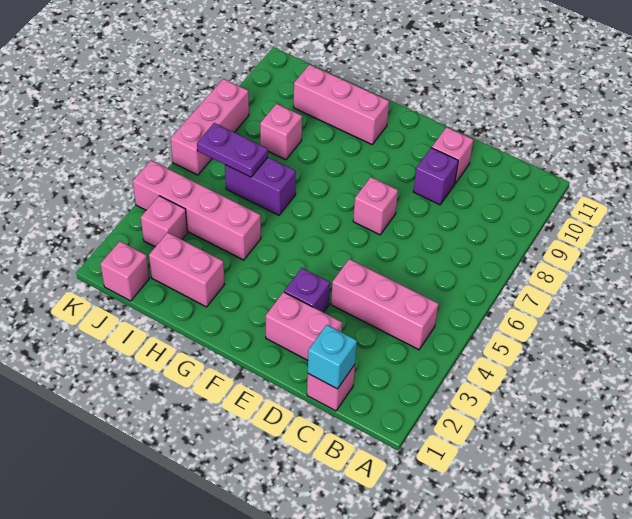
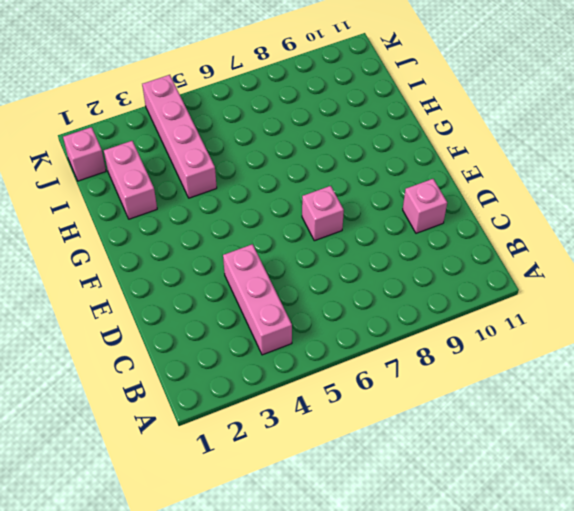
none -> pink 1x1 brick [307,365,355,411]
none -> pink 1x2 brick [266,292,342,360]
none -> purple 1x1 brick [413,148,458,205]

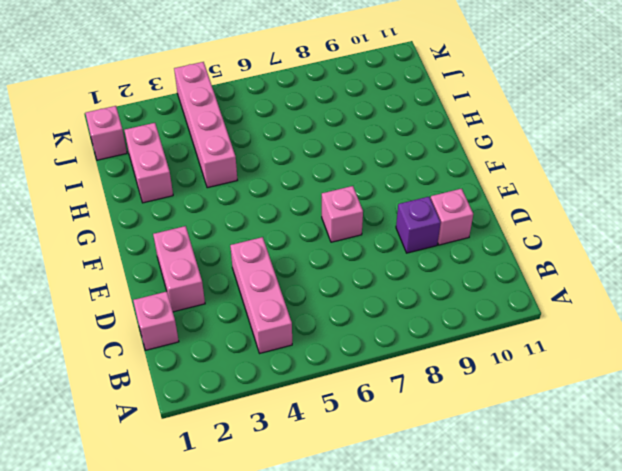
none -> purple 1x1 brick [284,268,330,313]
none -> pink 1x3 brick [294,64,389,144]
none -> purple 1x2 brick [225,157,296,215]

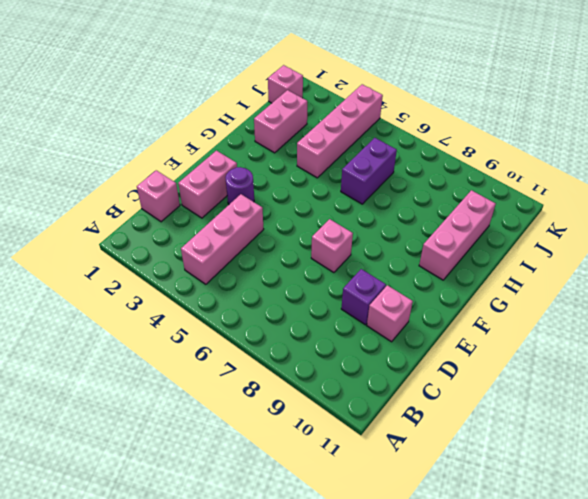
purple 1x1 round brick [225,167,254,204] -> purple 1x1 brick [284,268,330,313]
none -> pink 1x1 brick [260,104,302,160]
none -> pink 1x1 brick [141,196,188,247]
none -> pink 1x3 brick [171,79,249,175]

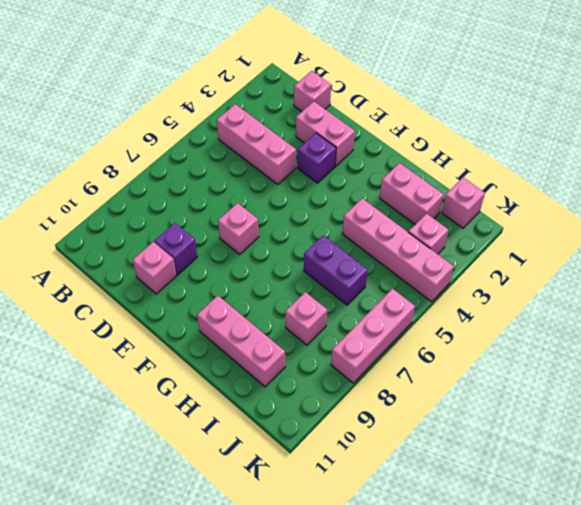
none -> cyan 1x1 brick [308,325,357,389]
none -> purple 1x2 plate [197,123,268,177]

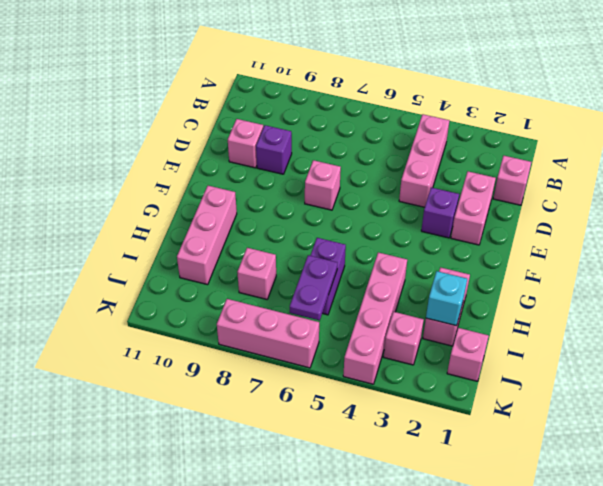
cyan 1x1 brick [426,271,467,326] -> cyan 1x1 brick moved to [308,325,357,389]

